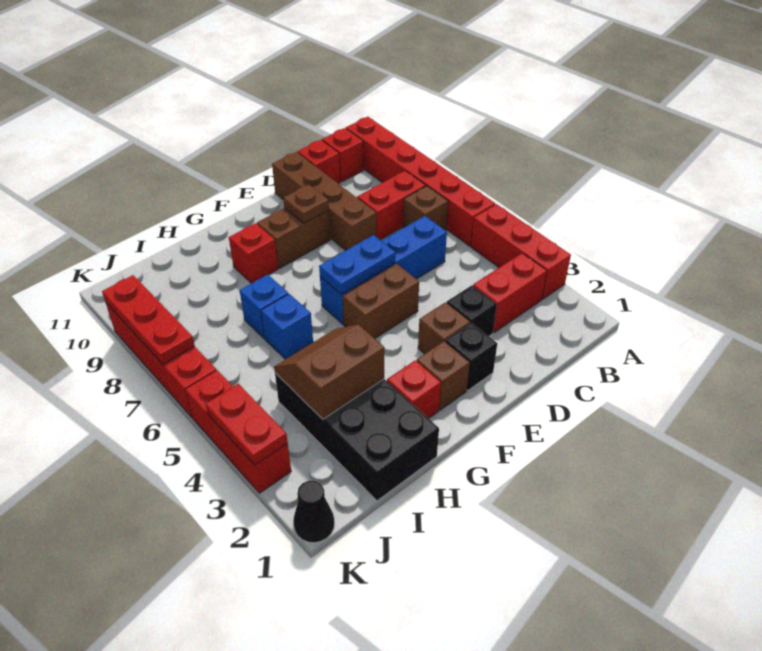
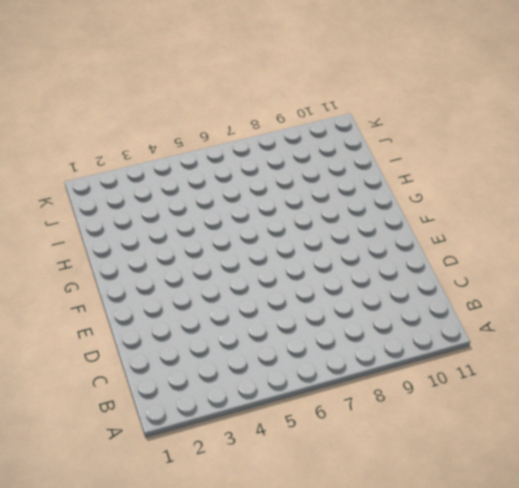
none -> red 1x3 brick [471,204,571,299]
none -> red 1x6 brick [346,117,495,246]
none -> red 1x2 brick [473,253,547,333]

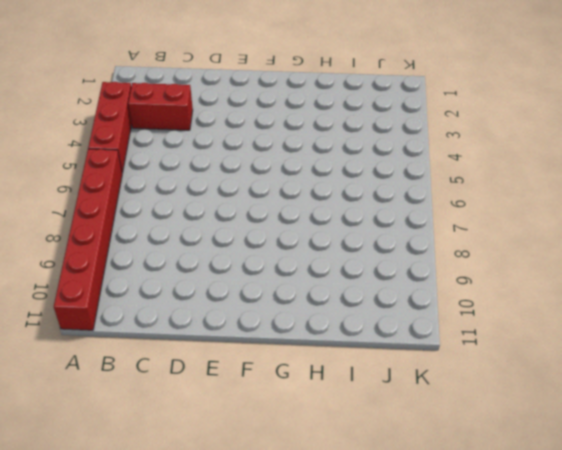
none -> brown 1x1 brick [403,186,448,231]
none -> red 1x2 brick [357,171,426,240]
none -> red 1x1 brick [322,128,364,182]

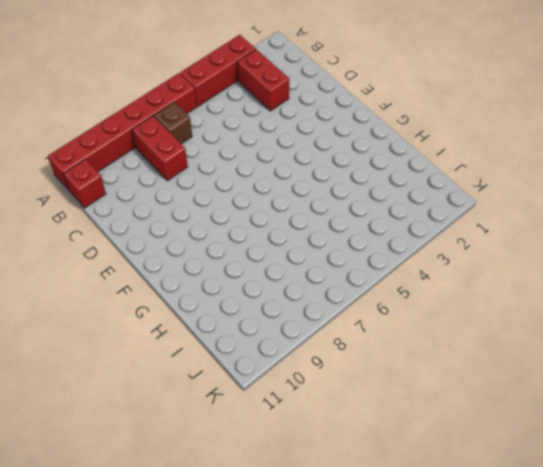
none -> blue 1x4 brick [320,216,447,324]
none -> red 1x1 brick [297,140,340,184]
none -> black 1x1 brick [447,285,497,336]

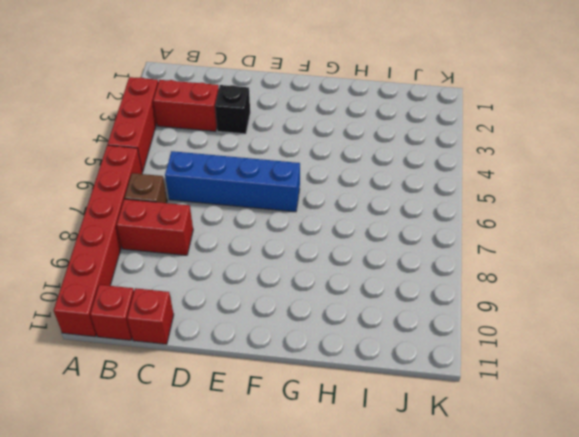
none -> brown 1x4 brick [272,152,376,250]
none -> black 1x1 brick [445,323,497,390]
none -> brown 1x1 brick [418,302,470,354]

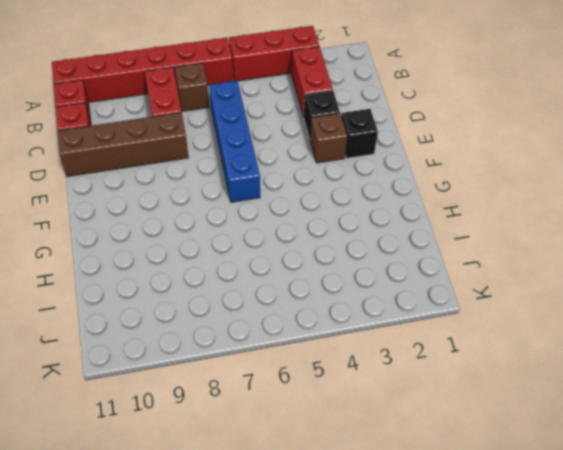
none -> brown 1x2 brick [343,264,419,338]
none -> brown 1x2 brick [257,208,331,268]
none -> brown 1x1 brick [417,341,470,410]

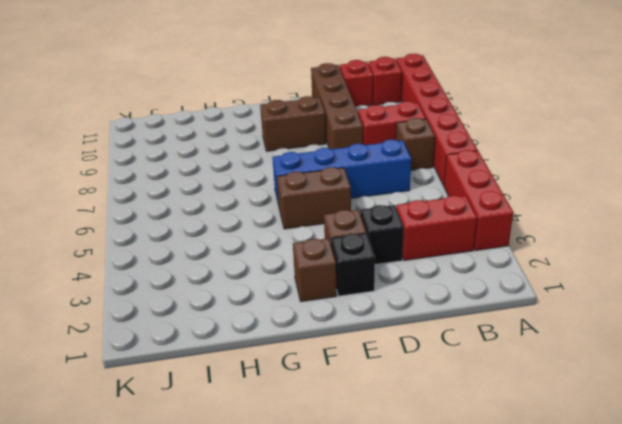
none -> red 1x1 brick [387,360,441,419]
none -> red 1x1 brick [229,223,278,283]
none -> black 2x4 brick [275,373,439,501]

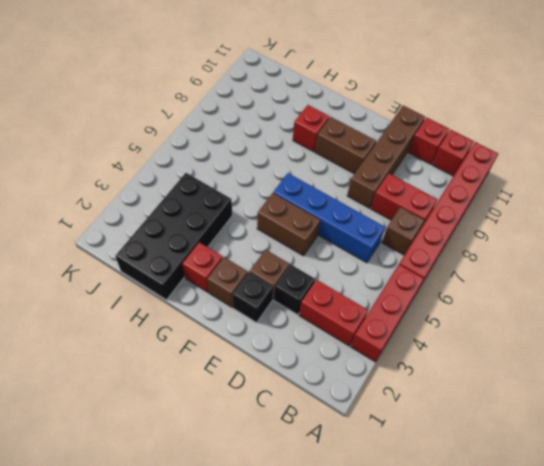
none -> blue 1x1 brick [261,294,313,359]
none -> blue 1x1 brick [240,275,288,339]
none -> black 1x1 cone [293,481,335,543]

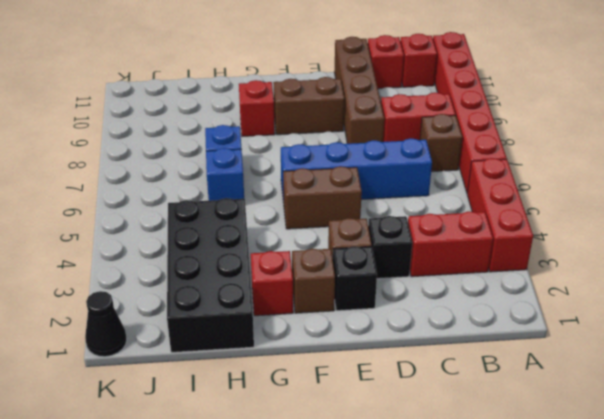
none -> red 1x3 brick [185,370,291,493]
none -> red 1x4 brick [105,302,217,417]
none -> blue 1x2 plate [319,235,396,294]

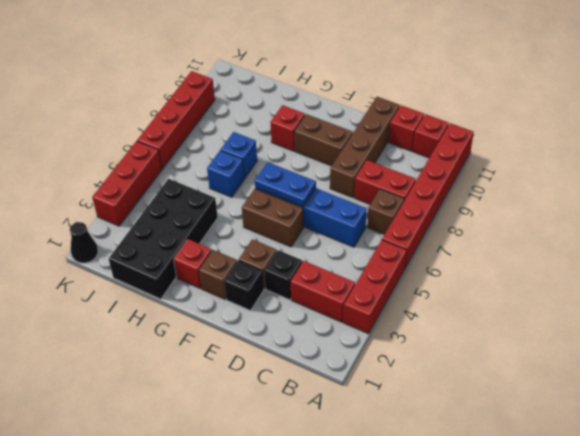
none -> brown 1x1 plate [283,185,329,223]
none -> brown 2x2 slope [274,325,384,419]
none -> red 1x2 plate [205,384,288,465]

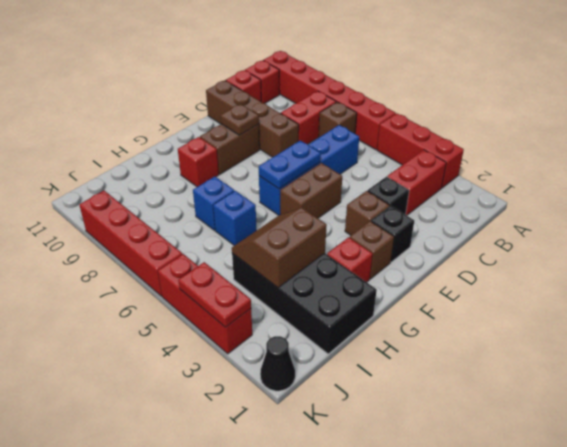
none -> red 1x3 plate [102,275,195,364]

